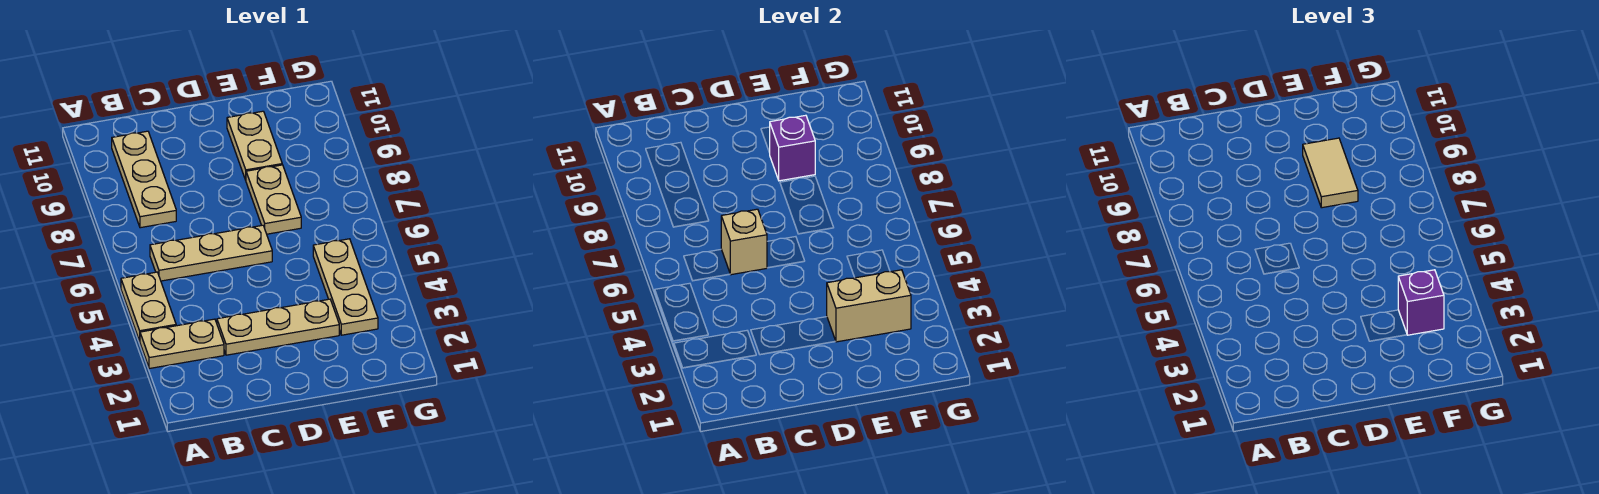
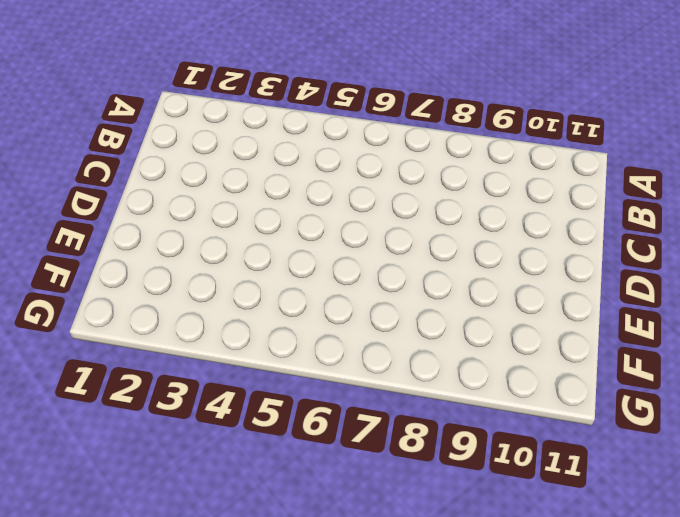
none -> tan 1x2 plate [140,319,224,369]
none -> tan 1x2 plate [121,272,176,341]
none -> tan 1x3 plate [150,225,272,281]

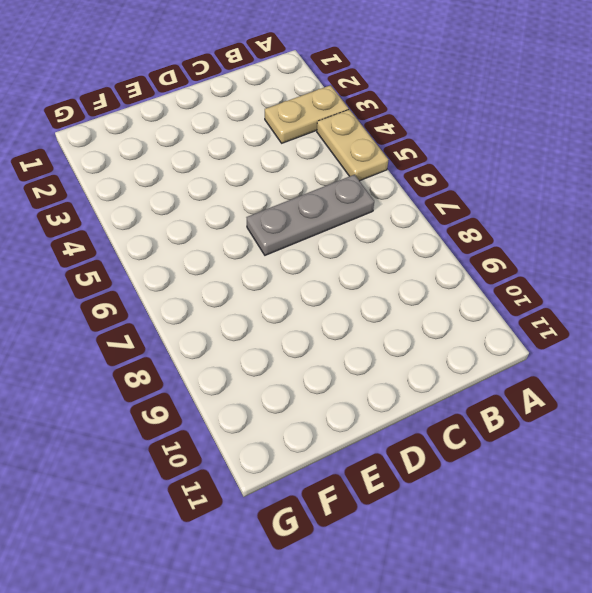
grey 1x3 plate [247,175,374,255] -> tan 1x3 plate [150,225,272,281]
none -> tan 1x3 plate [112,131,176,228]
none -> tan 1x3 plate [217,299,339,355]
none -> tan 1x2 plate [246,165,301,234]

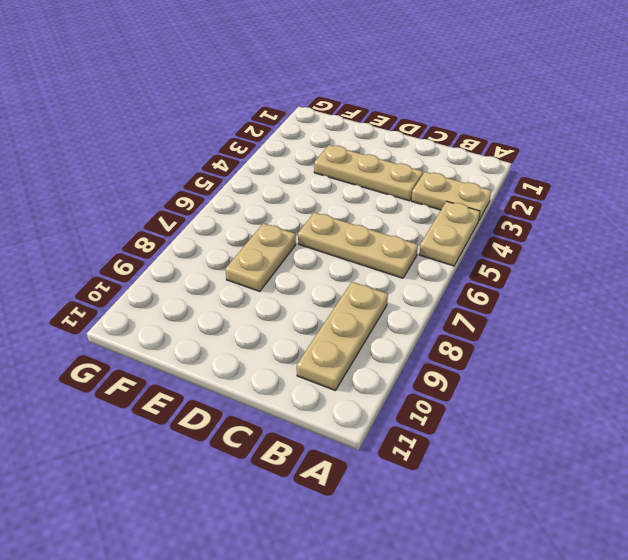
none -> tan 1x2 plate [227,111,282,180]
none -> tan 1x3 plate [313,239,378,335]
none -> tan 1x1 brick [721,209,767,275]

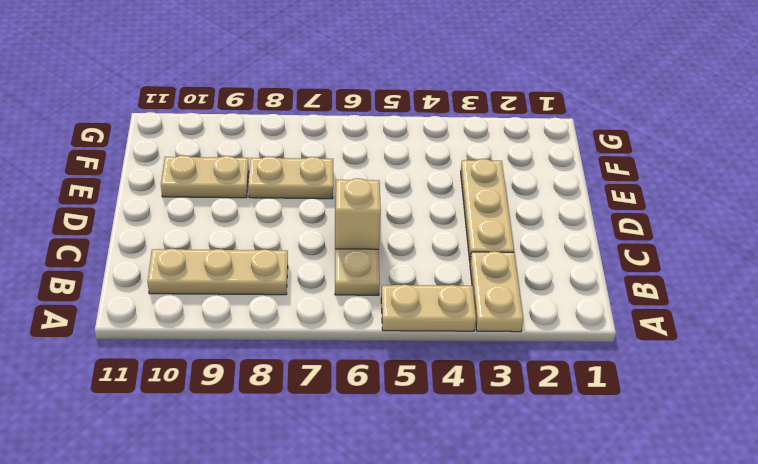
none -> tan 1x3 plate [313,239,378,335]
none -> tan 1x2 brick [827,270,911,342]
none -> purple 1x1 brick [770,115,815,181]

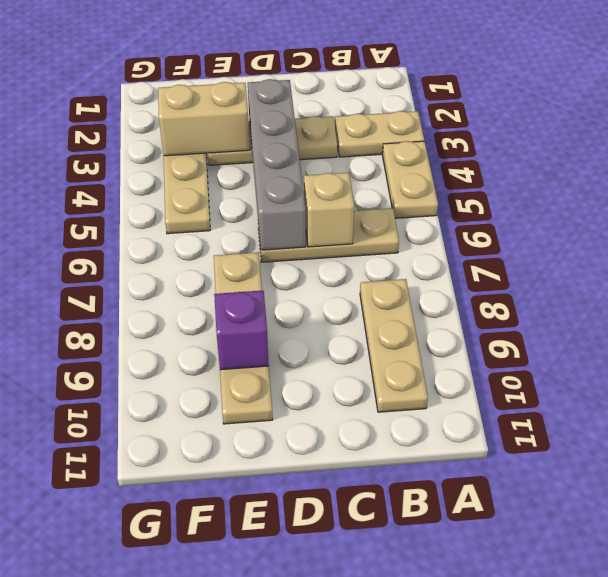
grey 1x4 brick [248,79,306,250] -> none
none -> tan 1x2 tile [1303,138,1358,208]
none -> purple 1x1 brick [1398,270,1444,335]

